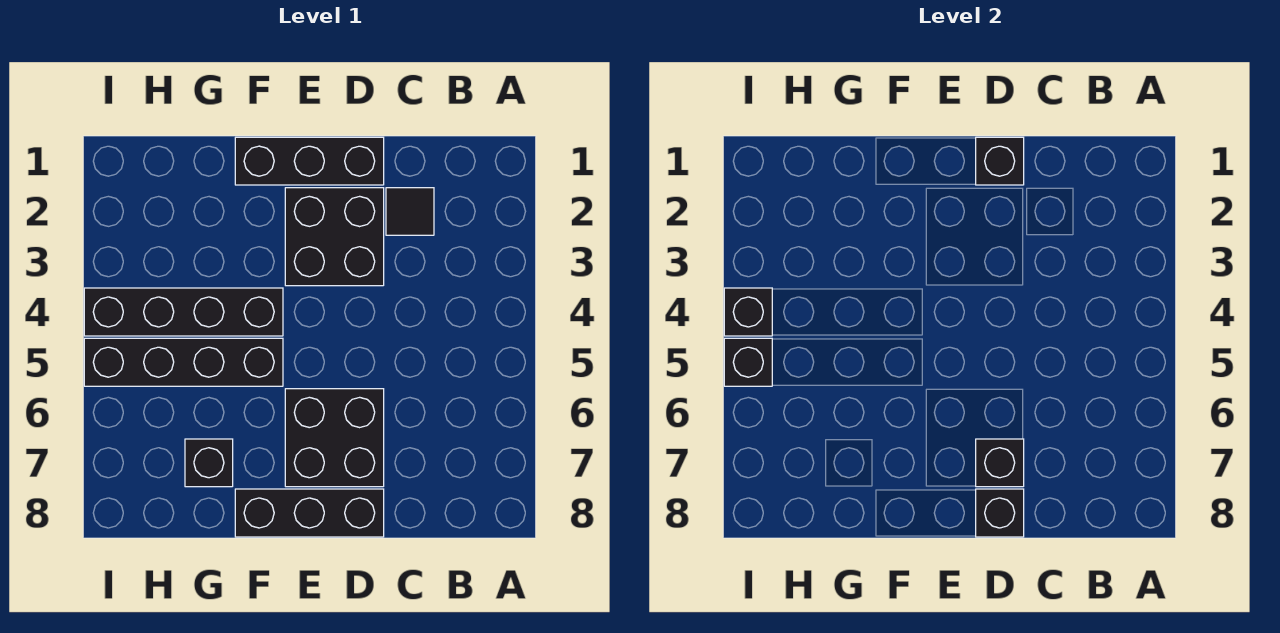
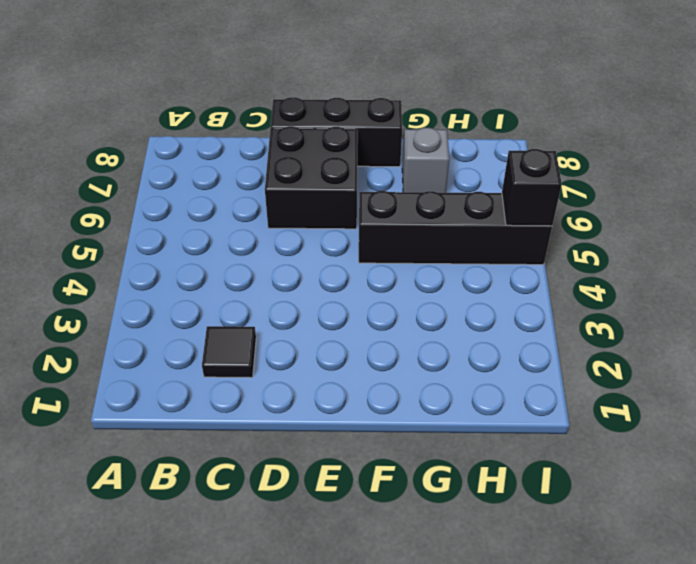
grey 1x1 brick [402,127,449,193] -> black 1x1 brick [185,439,233,487]
none -> black 1x3 brick [235,137,384,185]
none -> black 2x2 brick [285,188,384,286]
none -> black 1x4 brick [84,288,283,336]

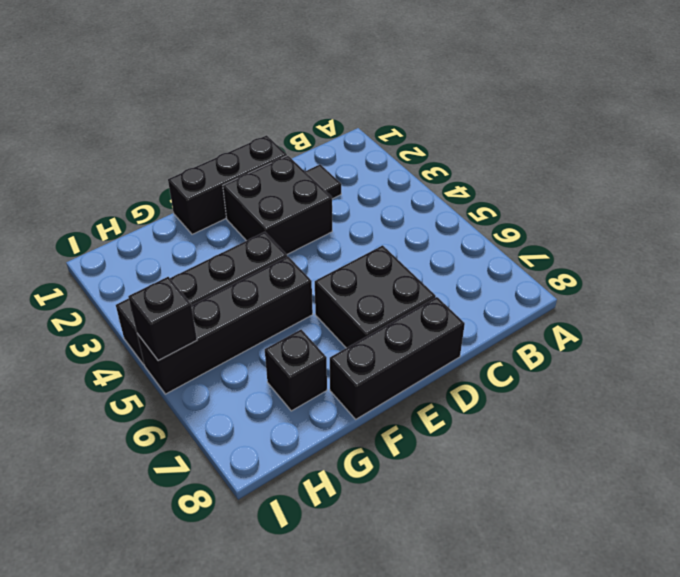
none -> black 1x1 brick [976,137,1024,185]
none -> black 1x1 brick [976,439,1024,487]
none -> black 1x1 brick [976,489,1024,537]

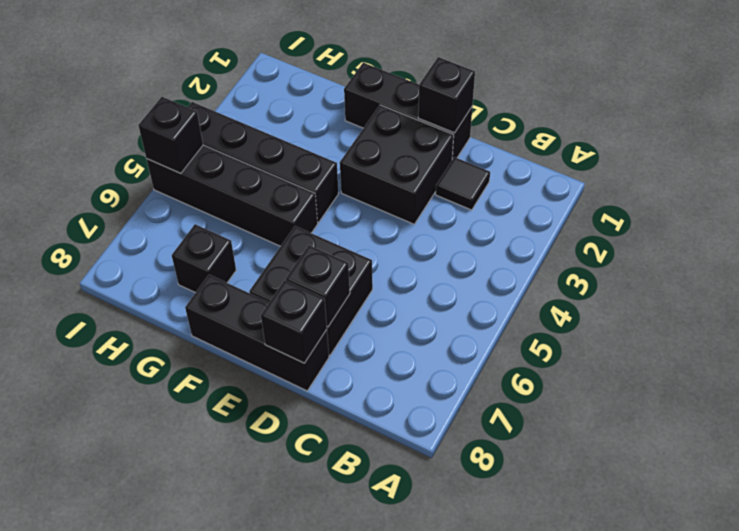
none -> black 1x1 brick [724,288,772,336]

